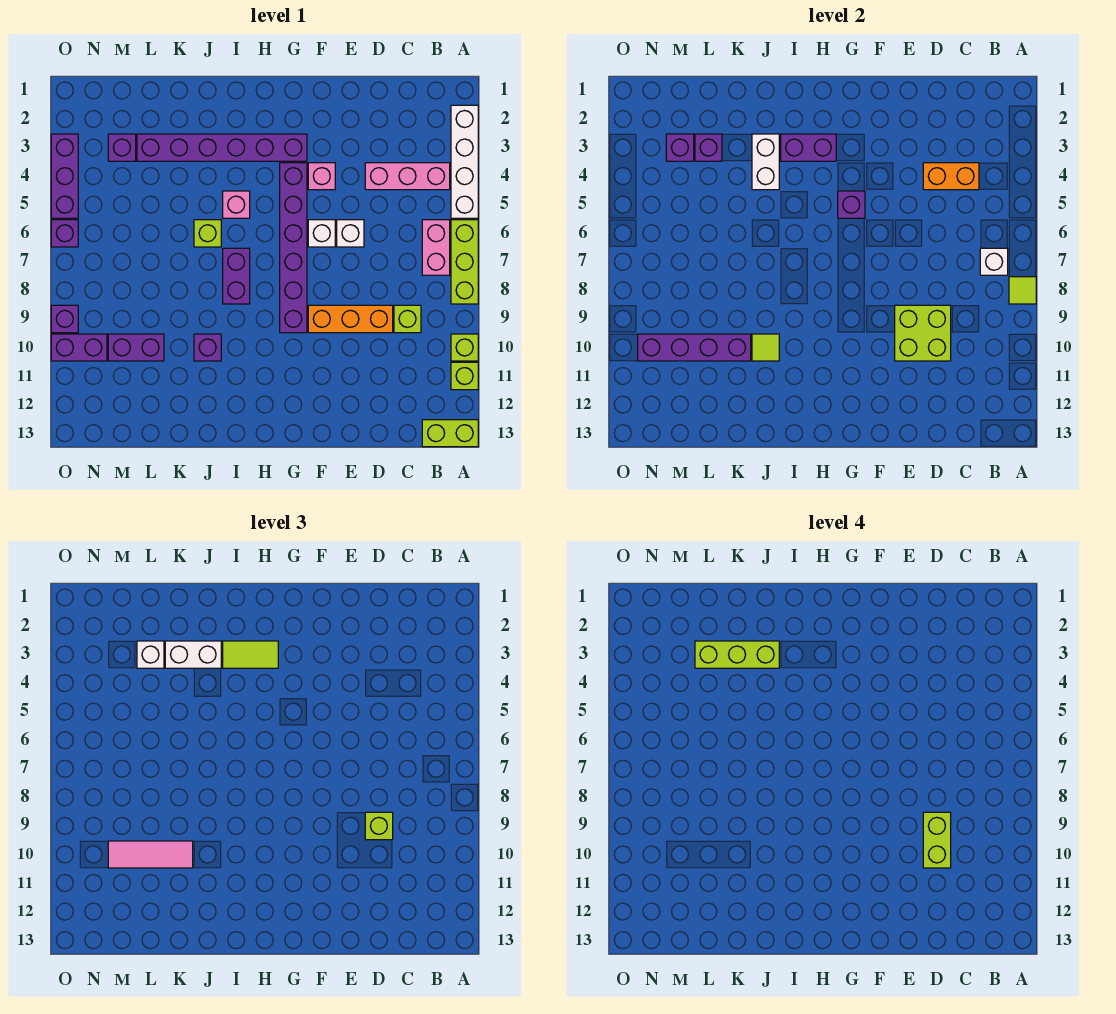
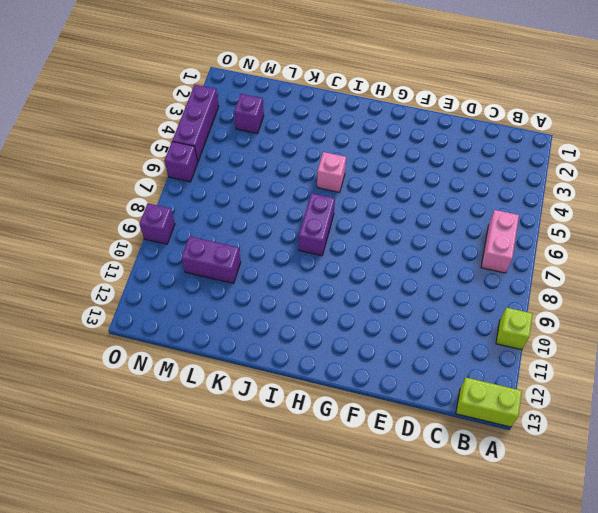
none -> white 1x4 brick [451,105,478,218]
none -> lime 1x3 brick [451,220,478,304]
none -> lime 1x1 brick [451,362,478,390]
none -> pink 1x3 brick [365,163,450,190]

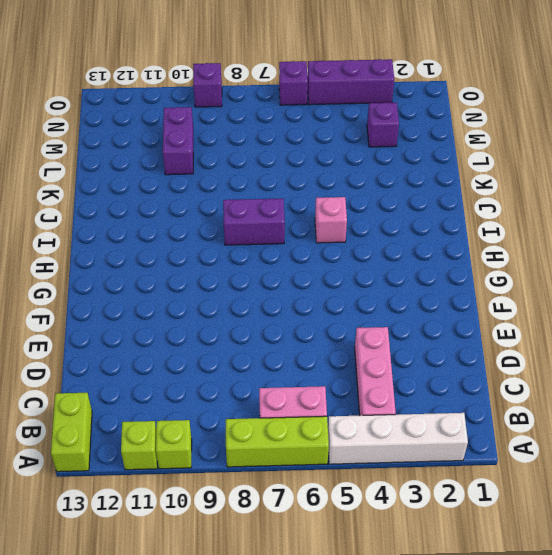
none -> lime 1x1 brick [394,305,421,333]
none -> orange 1x3 brick [308,305,393,333]
none -> white 1x1 brick [337,220,364,247]
none -> pink 1x1 brick [308,163,335,190]

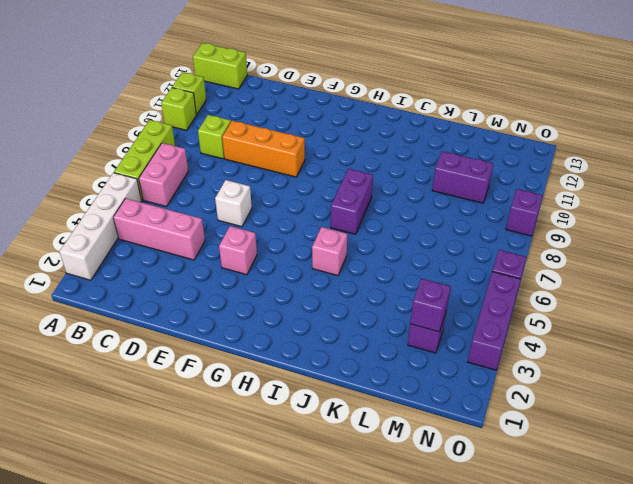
none -> white 1x1 brick [308,220,335,247]
none -> purple 1x6 brick [137,134,307,161]
none -> purple 1x6 brick [280,163,307,333]
none -> lime 1x1 brick [194,220,221,247]

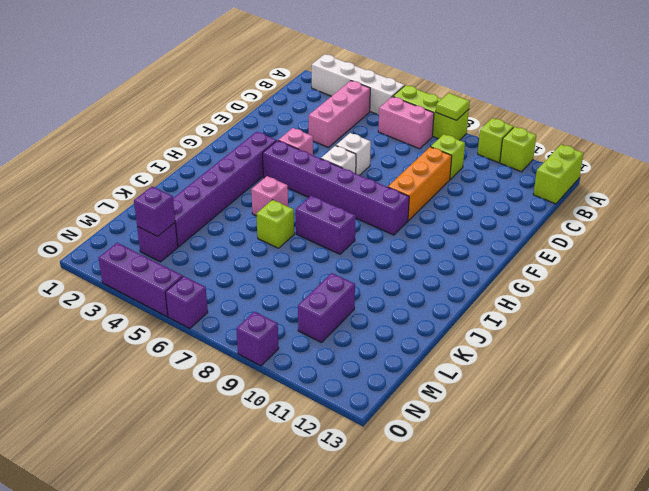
none -> purple 1x1 brick [194,334,221,361]
none -> purple 1x2 brick [51,334,107,361]
none -> white 1x1 brick [980,248,1008,275]
none -> orange 1x2 brick [923,163,979,190]

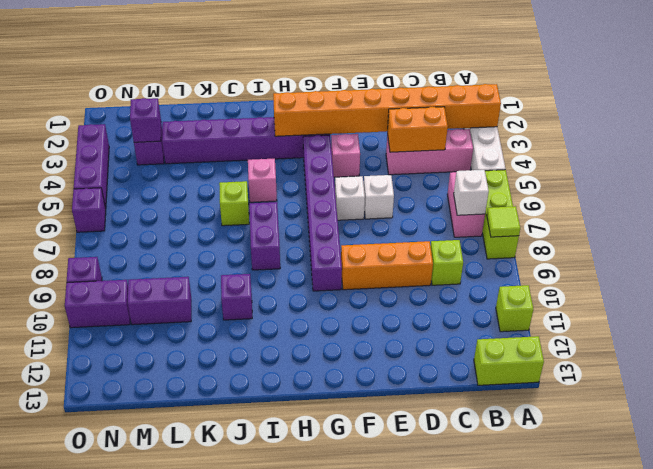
orange 1x8 brick [273,84,501,136] -> purple 1x2 brick [781,134,836,161]
none -> lime 1x1 brick [451,334,478,361]
none -> lime 2x2 brick [895,305,951,361]
none -> purple 1x1 brick [838,191,865,218]
none -> white 1x2 brick [752,134,779,190]

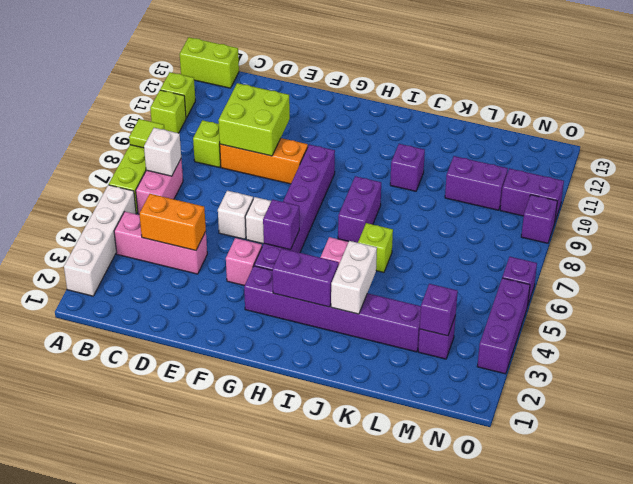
none -> lime 1x1 tile [752,334,779,361]
none -> purple 1x4 brick [638,334,751,361]
none -> purple 1x1 brick [695,134,722,161]
none -> lime 1x1 brick [365,812,393,840]

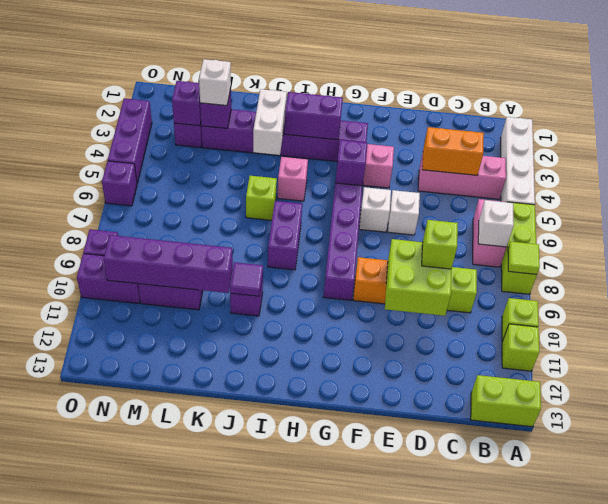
purple 1x1 tile [230,262,263,296] -> lime 1x1 tile [752,334,779,361]
none -> lime 1x2 tile [223,641,278,668]
none -> white 1x2 brick [165,641,221,668]
none -> pink 1x3 tile [108,841,193,868]
none -> lime 1x2 brick [923,812,951,868]

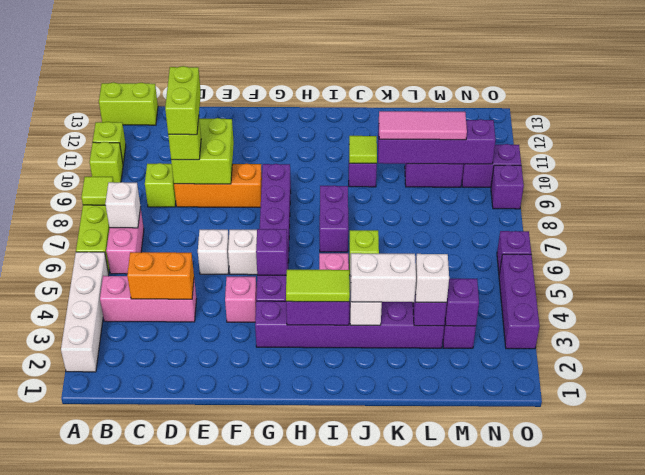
none -> lime 1x3 brick [695,641,779,668]

